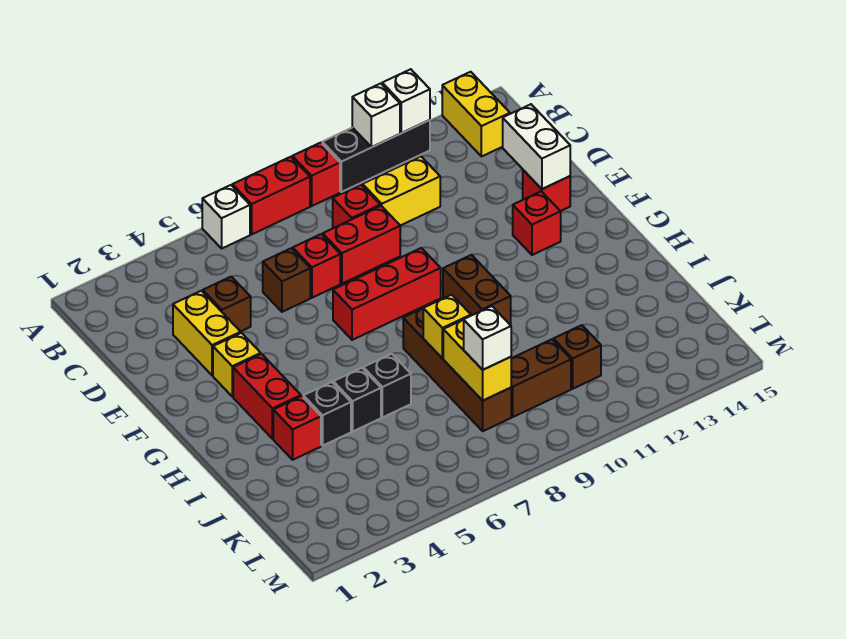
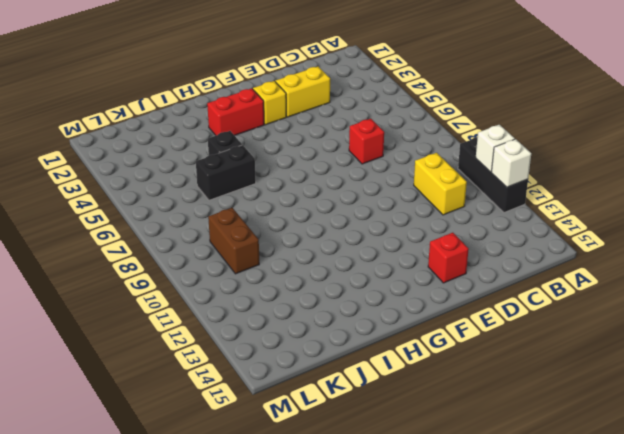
black 1x2 brick [196,145,256,200] -> black 1x1 brick [363,354,411,417]
none -> white 1x1 brick [202,185,250,248]
none -> red 1x2 brick [232,157,310,234]
none -> red 1x1 brick [292,143,340,206]
none -> yellow 1x2 brick [442,72,510,157]

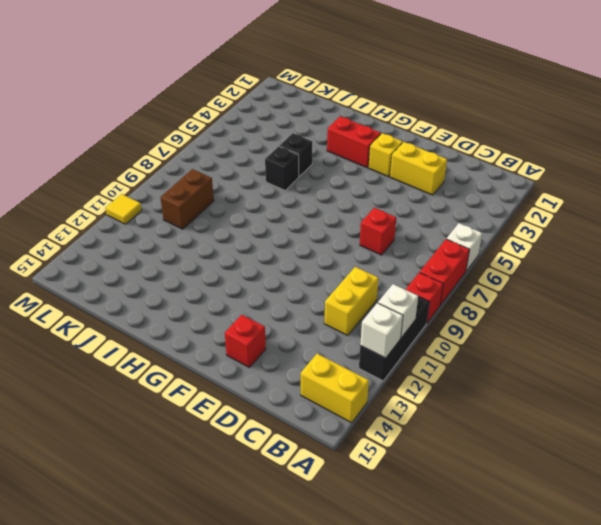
yellow 1x1 tile [106,194,142,224] -> none
none -> red 1x1 brick [333,185,380,228]
none -> brown 1x1 brick [203,277,251,332]
none -> brown 1x1 brick [263,248,310,312]
none -> red 1x2 brick [323,206,400,284]

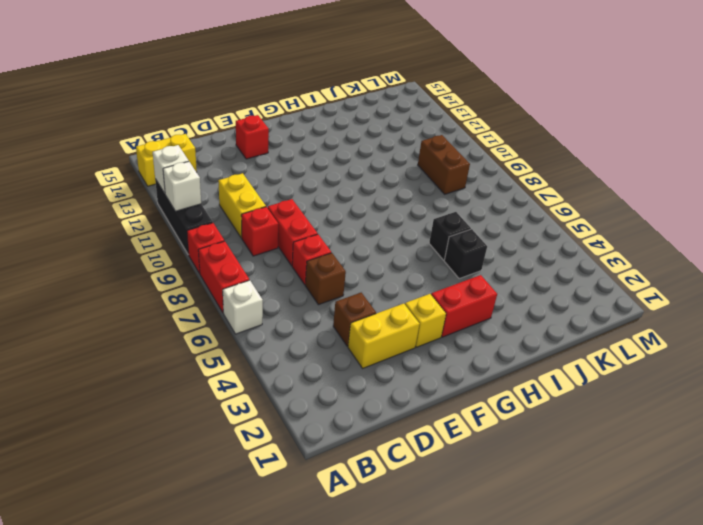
none -> red 1x3 brick [333,248,441,340]
none -> red 1x1 brick [513,191,561,255]
none -> brown 1x2 brick [443,255,511,325]
none -> brown 1x4 brick [403,309,511,431]

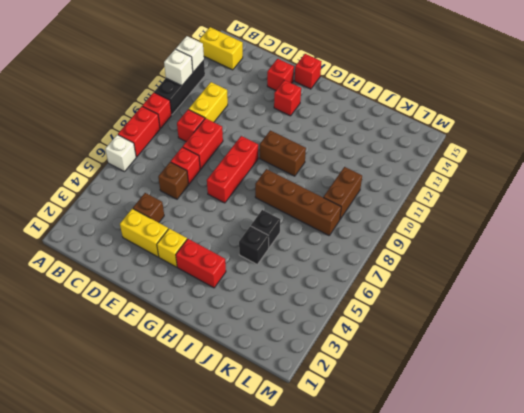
red 1x1 brick [295,54,322,89] -> red 1x1 brick moved to [273,396,321,460]
none -> black 1x1 brick [303,382,351,446]
none -> brown 1x1 brick [553,325,601,389]
none -> white 1x2 brick [503,104,570,189]
none -> yellow 1x1 brick [423,295,471,358]

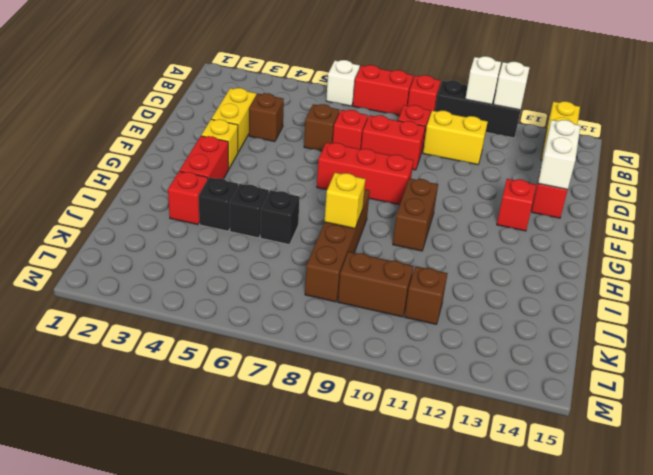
none -> yellow 1x2 brick [443,320,511,401]
none -> white 1x1 brick [464,306,511,370]

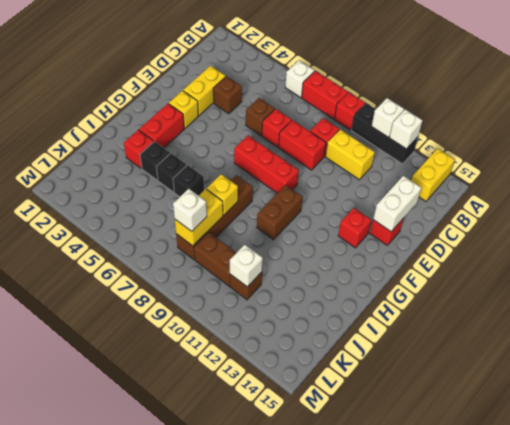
white 1x1 brick [230,245,263,287] -> none

